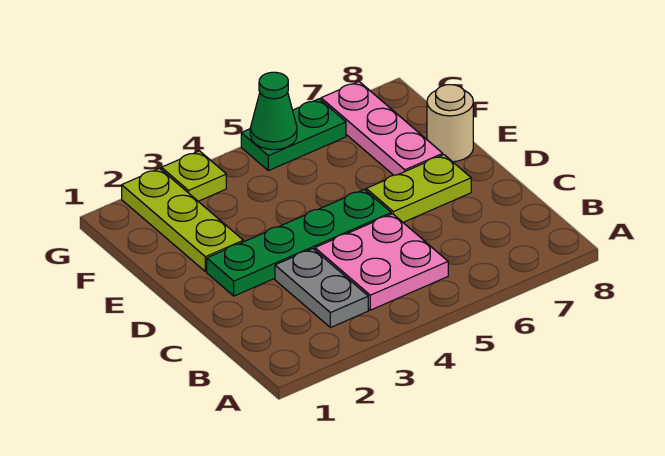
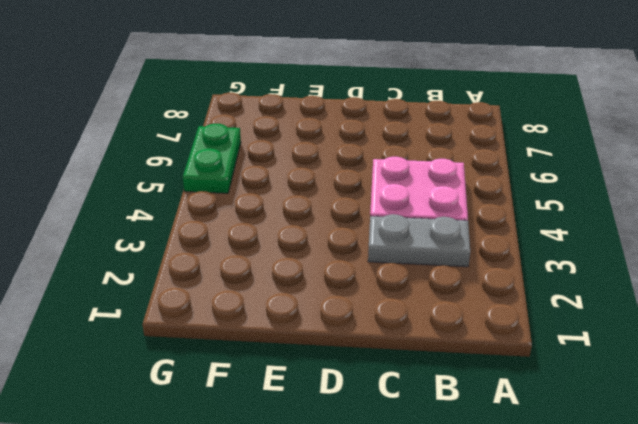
none -> green 1x4 plate [207,189,391,296]
none -> lime 1x2 plate [366,155,471,222]

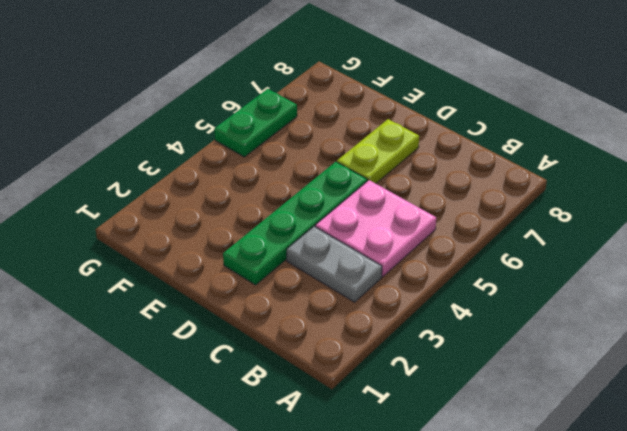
none -> lime 1x3 plate [122,168,243,272]
none -> pink 1x3 plate [321,81,443,175]

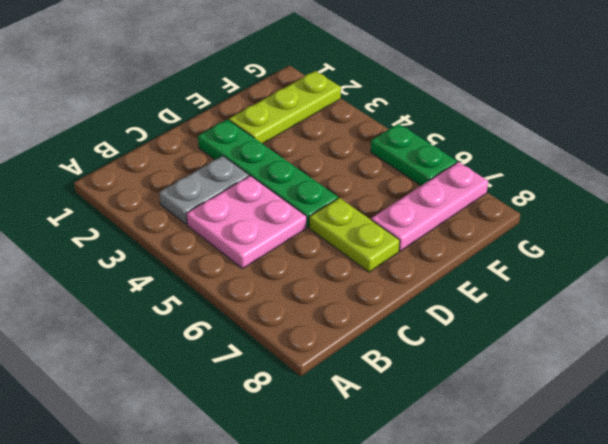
none -> tan 1x1 round brick [427,85,473,162]
none -> lime 1x1 plate [161,151,226,201]

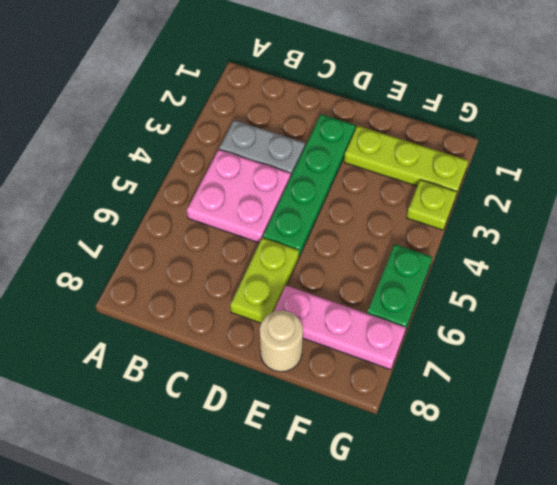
none -> green 1x1 cone [250,72,297,150]

